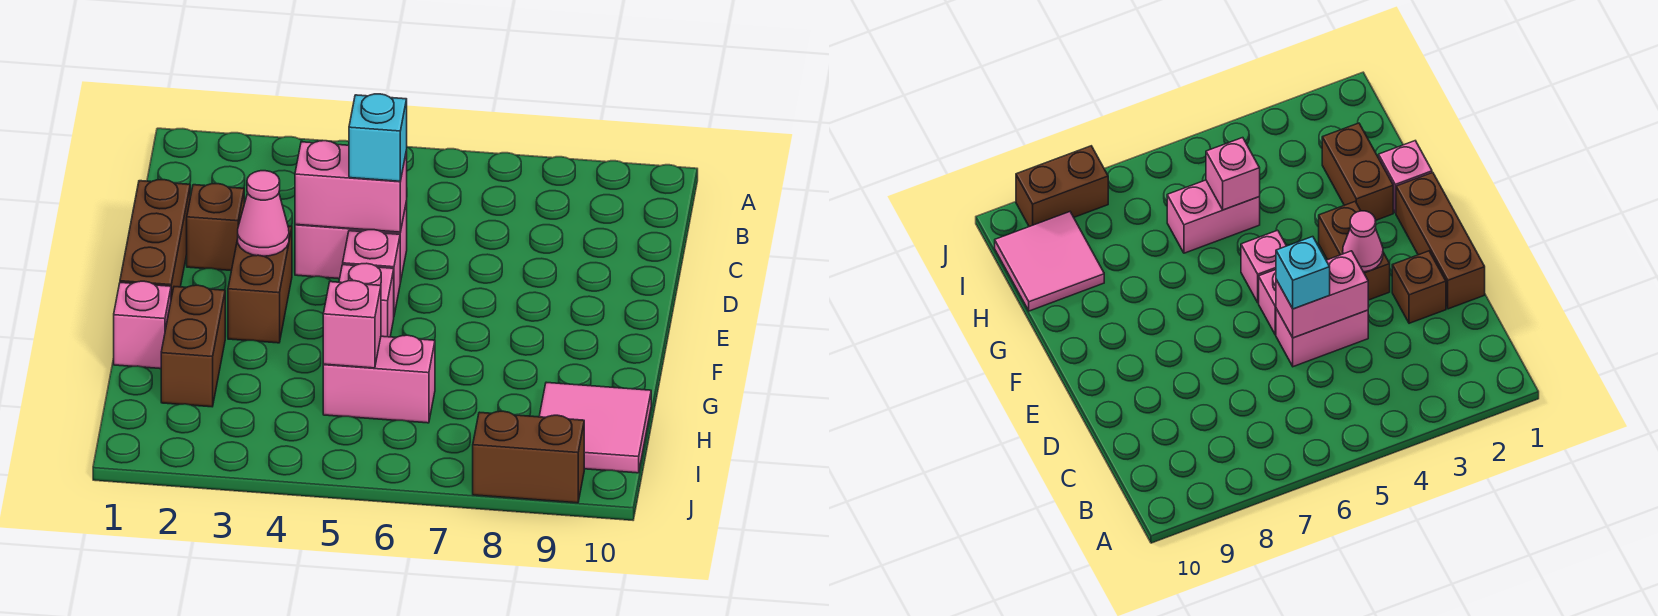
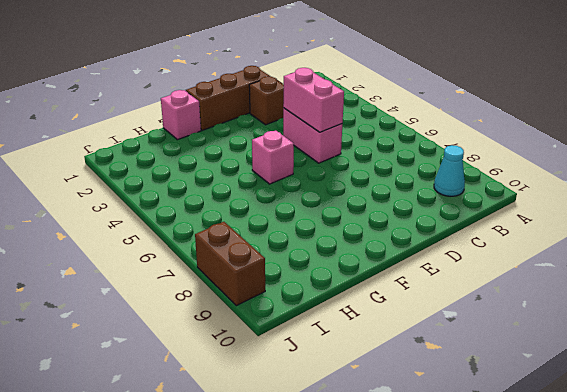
cyan 1x1 cone [434,145,465,196] -> none
none -> brown 1x2 brick [228,226,292,343]
none -> pink 1x1 brick [343,230,400,315]
none -> brown 1x2 brick [161,285,225,407]

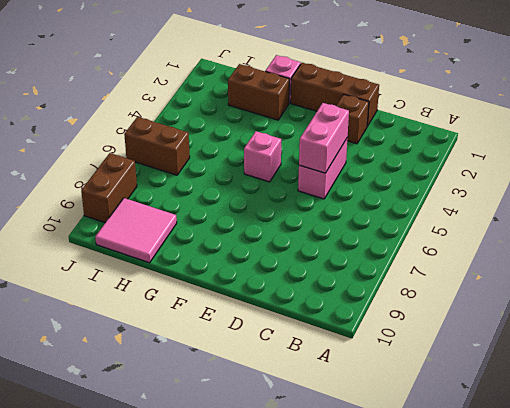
brown 1x2 brick [124,117,190,175] -> brown 1x2 brick moved to [228,226,292,343]
none -> pink 1x1 brick [343,230,400,315]
none -> pink 1x2 brick [323,335,435,423]
none -> pink 1x1 cone [238,171,289,256]

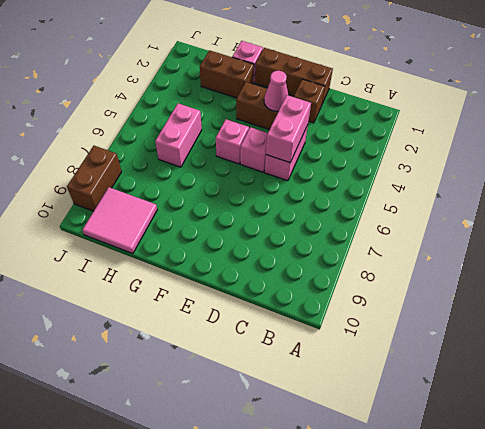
none -> pink 1x1 brick [323,281,381,368]
none -> cyan 1x1 brick [349,94,407,181]

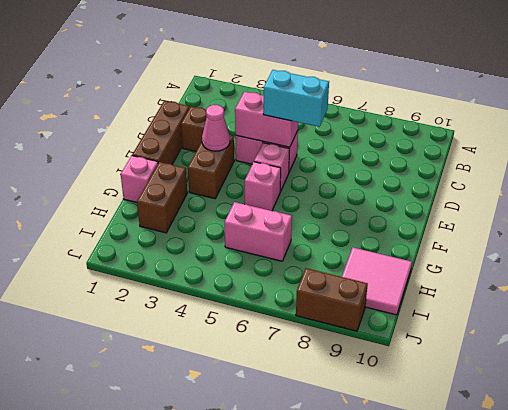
cyan 1x2 brick [263,70,329,127] -> cyan 1x1 brick [349,94,407,181]
none -> pink 1x1 brick [323,281,381,368]

